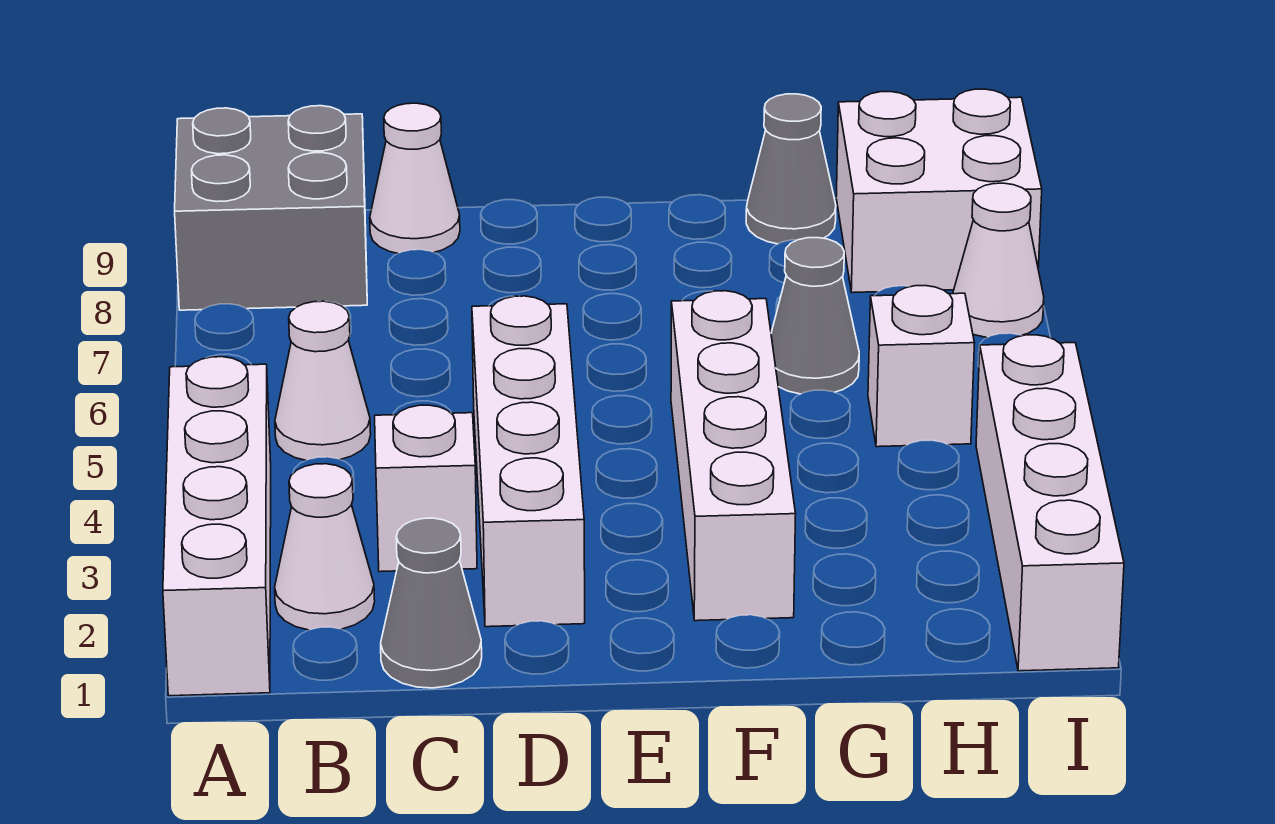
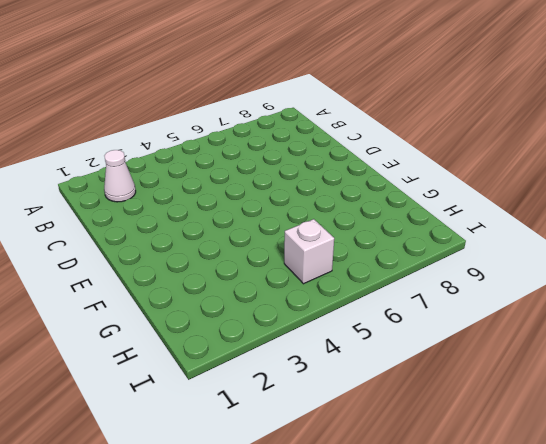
none -> white 1x4 brick [163,357,271,696]
none -> grey 2x2 brick [175,106,367,310]
none -> white 1x1 cone [275,301,371,460]

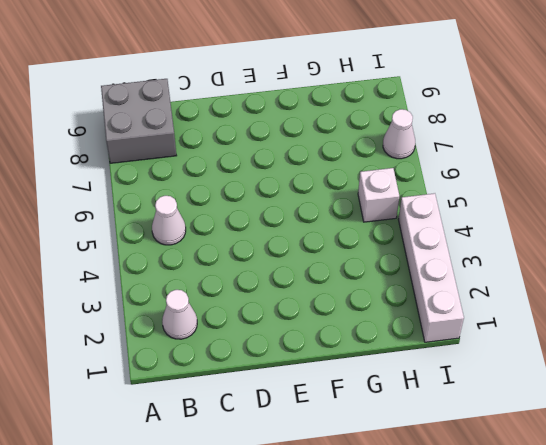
none -> white 1x4 brick [163,357,271,696]
none -> grey 1x1 cone [381,518,482,688]
none -> white 1x1 brick [375,405,477,572]

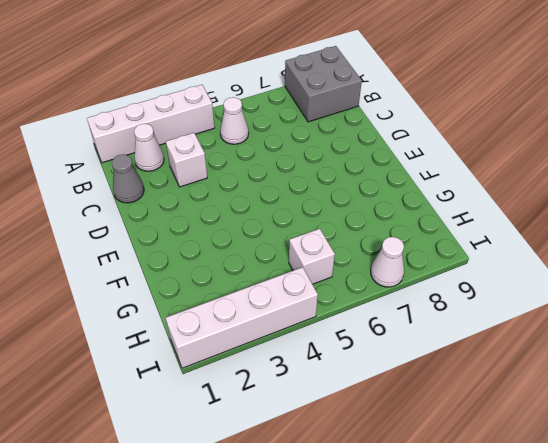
none -> white 1x1 cone [370,103,460,253]
none -> white 1x4 brick [472,296,585,627]
none -> white 1x4 brick [671,291,796,621]

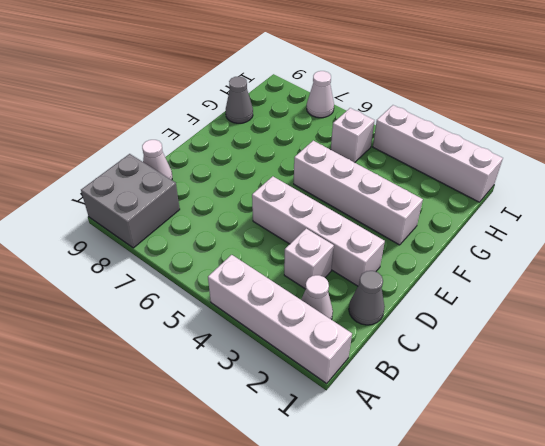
none -> white 1x1 cone [275,301,371,460]
none -> grey 1x1 cone [771,238,859,394]
none -> white 2x2 brick [836,89,1042,293]

